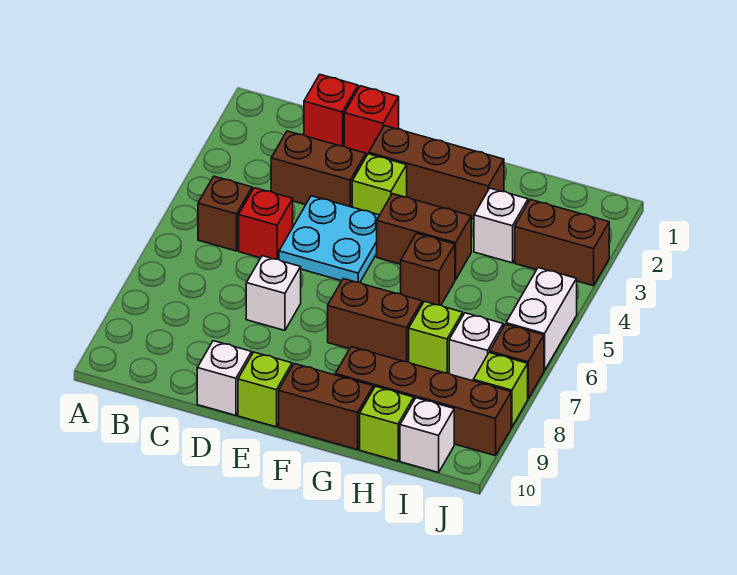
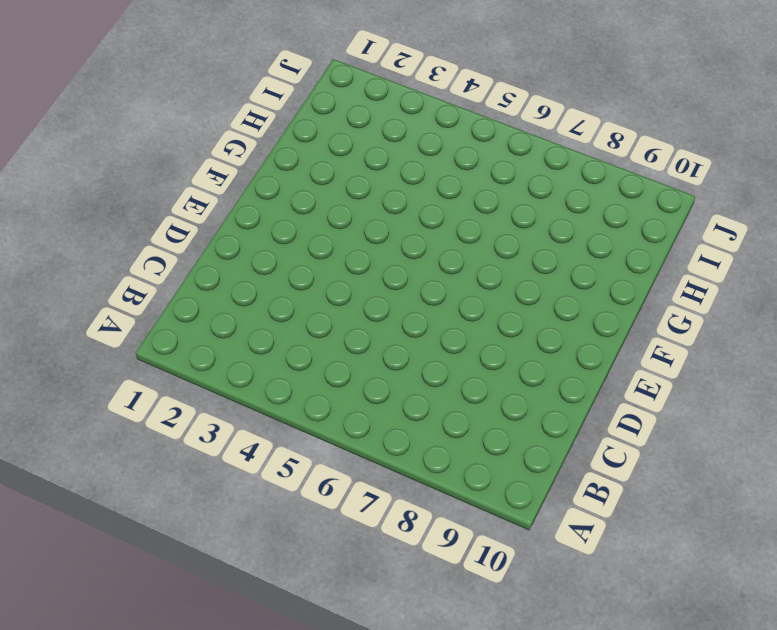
none -> brown 1x1 brick [198,176,252,251]
none -> red 1x1 brick [304,75,358,146]
none -> brown 1x2 brick [271,131,366,207]

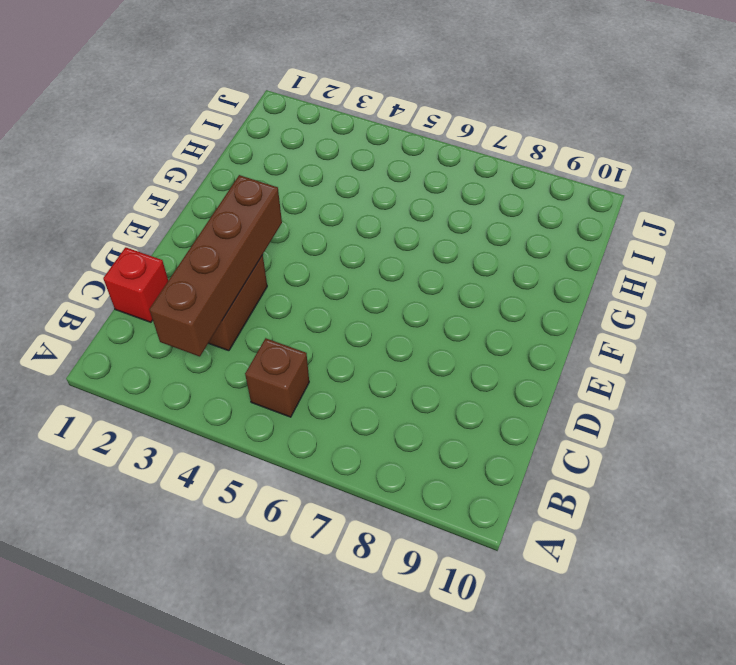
brown 1x4 brick [149,175,282,357] -> brown 1x4 brick moved to [335,347,511,456]
none -> red 1x1 brick [239,188,293,259]
none -> red 1x1 brick [344,86,399,156]
none -> cyan 2x2 plate [279,196,379,282]

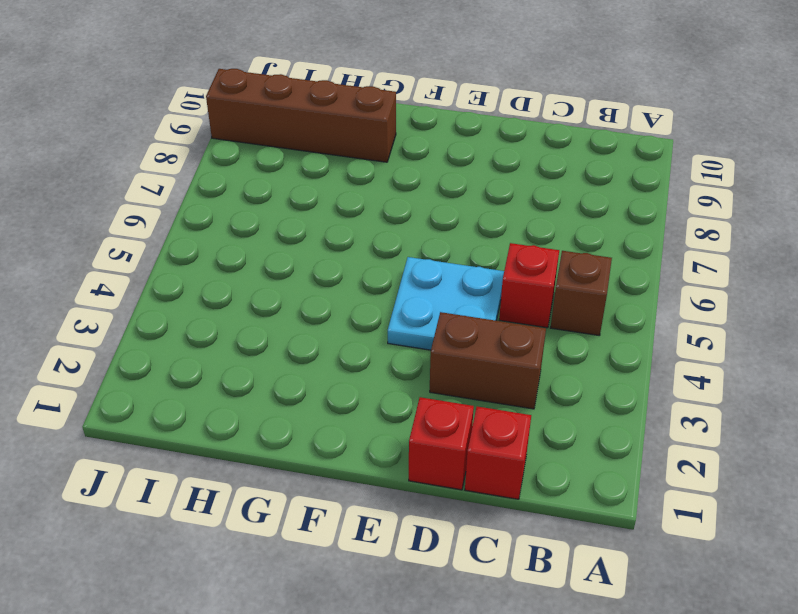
none -> white 1x1 brick [246,256,301,330]
none -> white 1x1 brick [197,341,252,415]
none -> brown 1x3 brick [369,126,504,219]

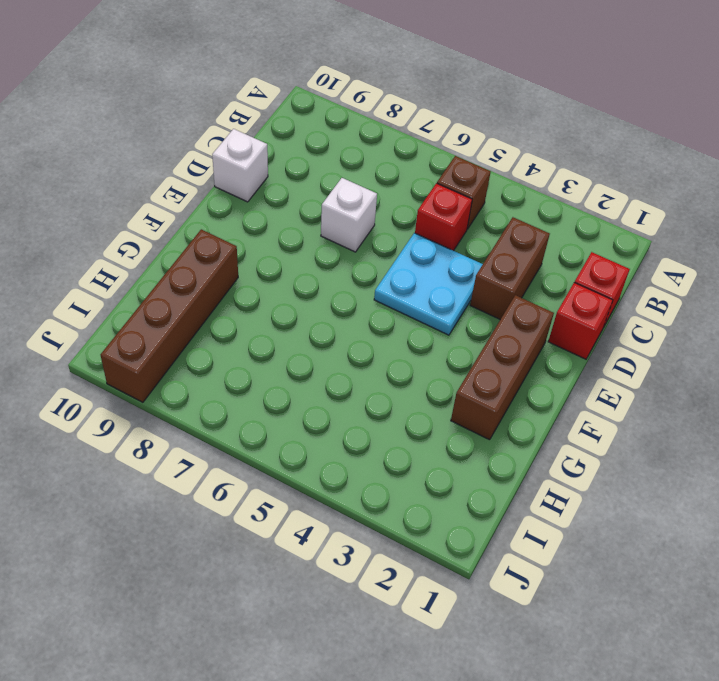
none -> lime 1x1 brick [352,154,407,215]
none -> lime 1x1 brick [238,352,292,427]
none -> brown 1x2 brick [377,194,471,280]

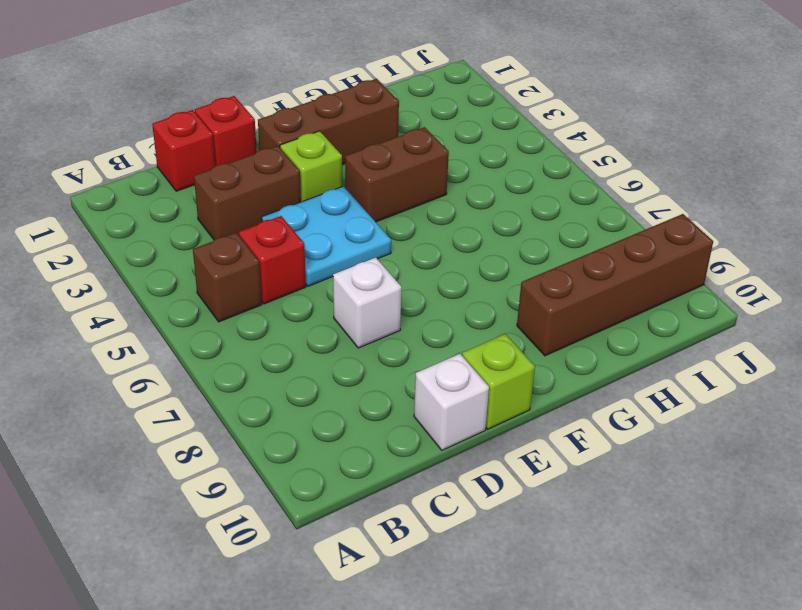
none -> brown 1x2 brick [328,279,422,362]
none -> brown 1x2 brick [279,364,373,450]
none -> brown 1x1 brick [401,233,455,305]

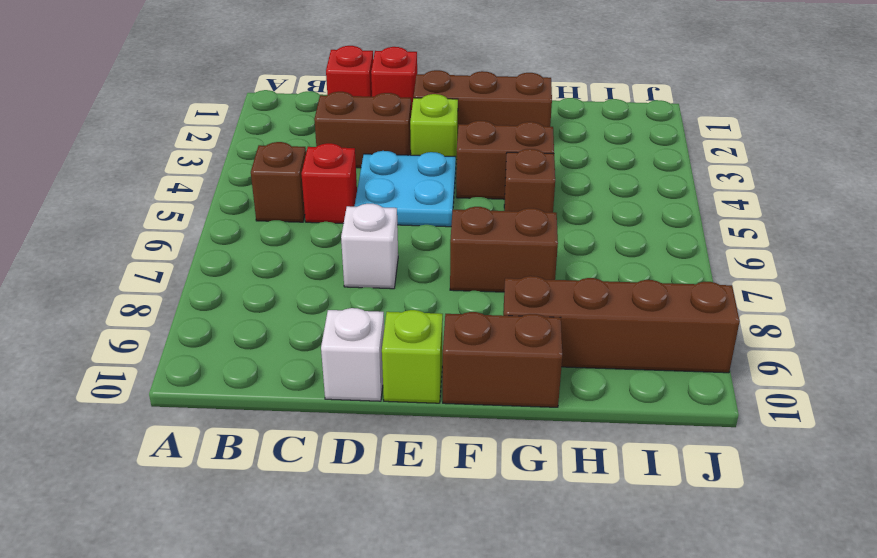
none -> white 1x1 brick [474,188,528,263]
none -> lime 1x1 brick [409,301,463,373]
none -> lime 1x1 brick [360,386,414,461]

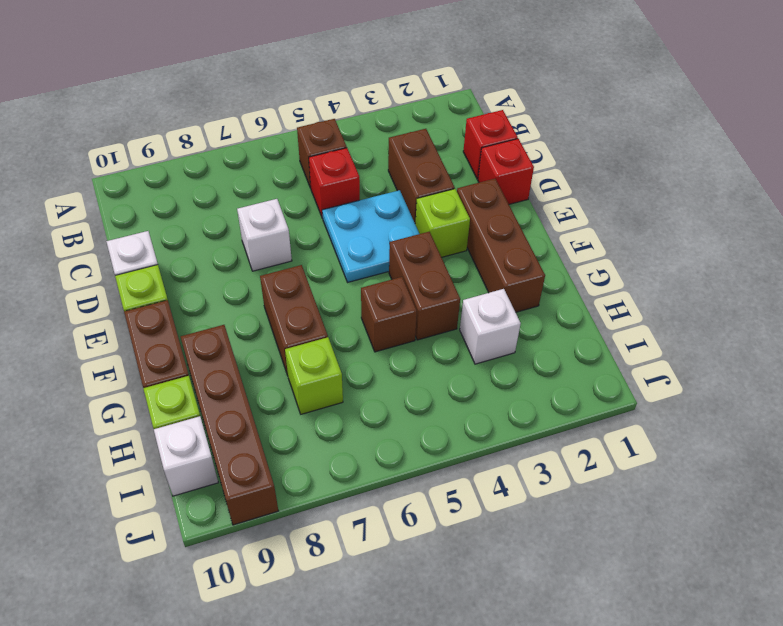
none -> brown 1x2 brick [515,200,609,286]
none -> white 1x1 brick [449,313,503,381]
none -> white 1x2 brick [506,268,577,371]

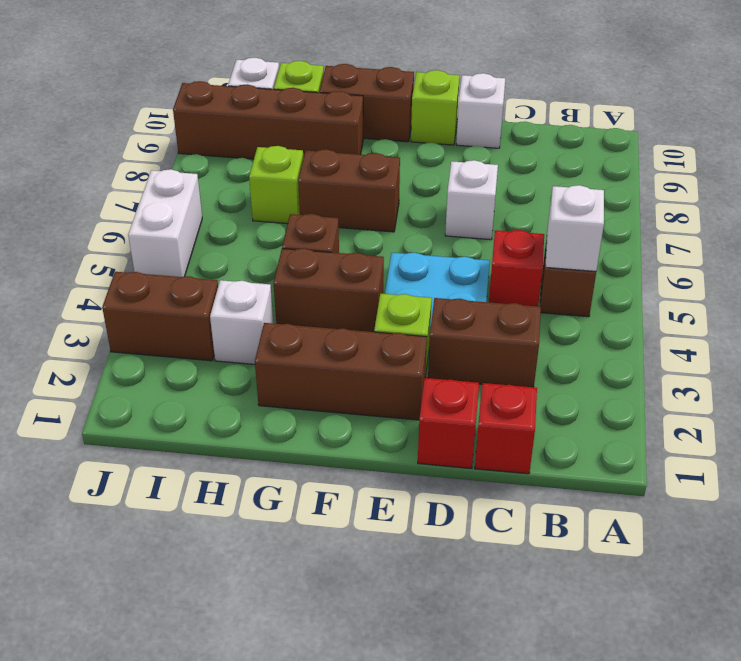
white 1x1 brick [545,185,604,271] -> white 1x1 brick moved to [449,313,503,381]
none -> brown 1x1 brick [490,324,544,399]
none -> lime 1x1 brick [473,353,528,427]

